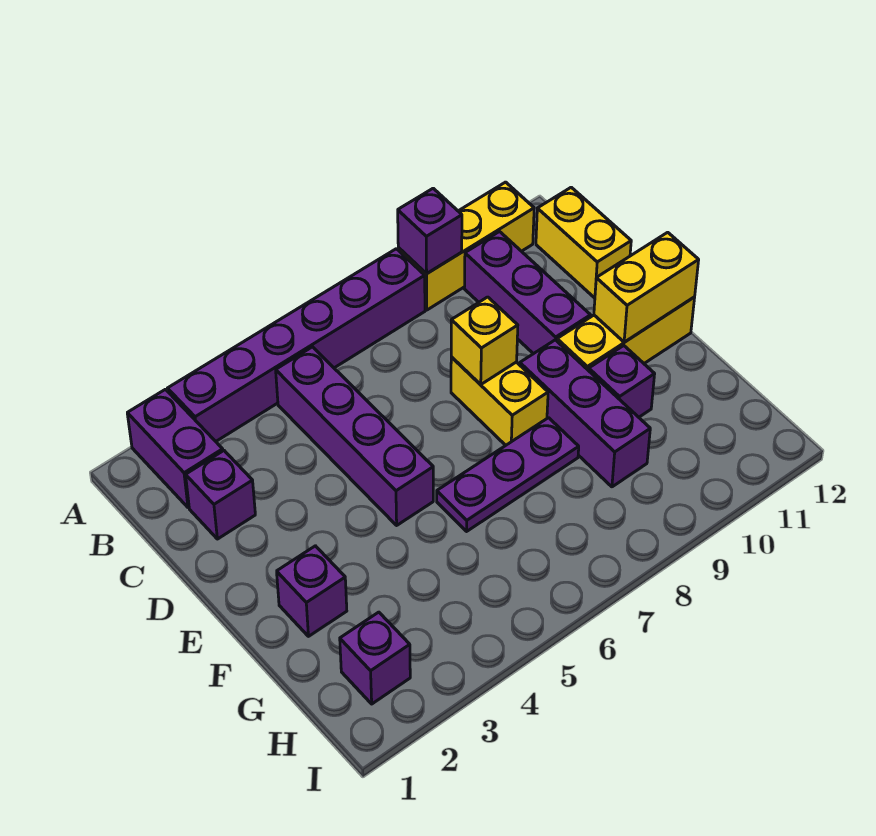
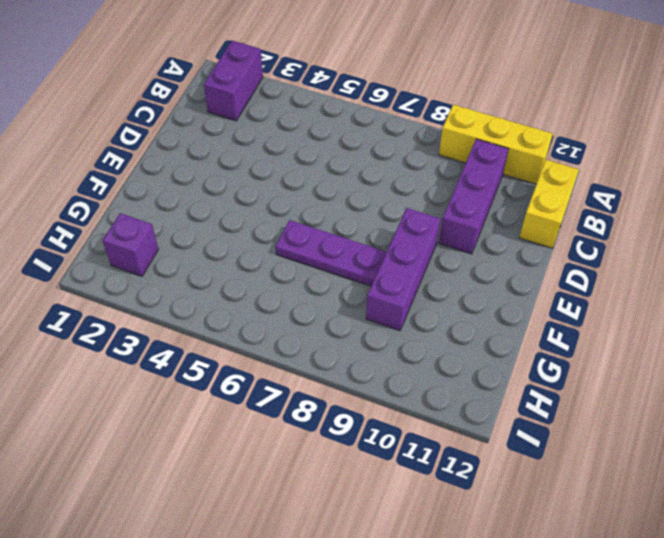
none -> purple 1x6 brick [167,249,425,441]
none -> purple 1x4 brick [276,347,433,525]
none -> purple 1x1 brick [186,451,255,539]

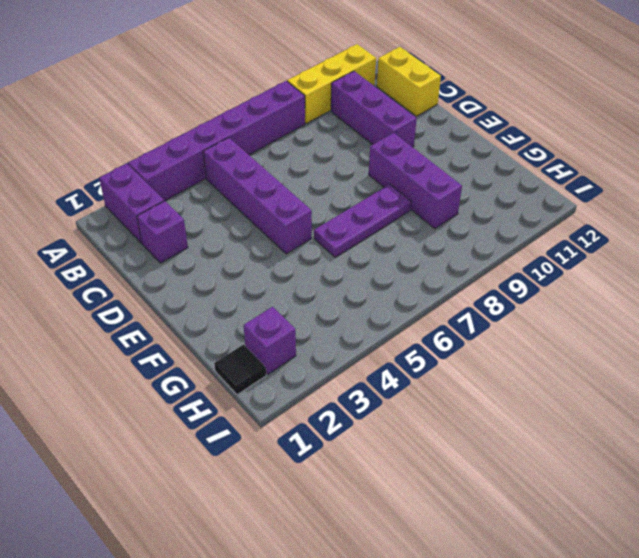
black 1x1 tile [214,344,266,395] -> none
none -> yellow 1x2 brick [451,357,548,445]
none -> yellow 1x3 brick [557,297,695,371]
none -> purple 1x1 brick [277,546,347,636]

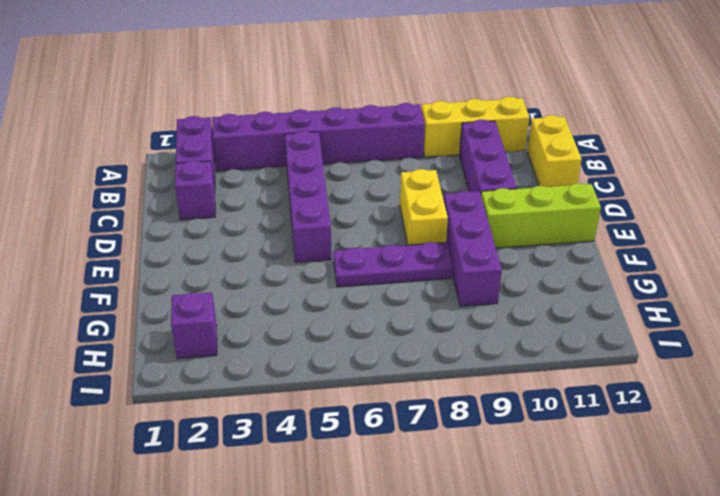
lime 1x3 brick [481,183,601,248] -> yellow 1x3 brick [557,297,695,371]
none -> purple 1x1 brick [277,546,347,636]
none -> purple 1x1 brick [589,346,655,417]
none -> purple 1x1 brick [398,188,462,273]

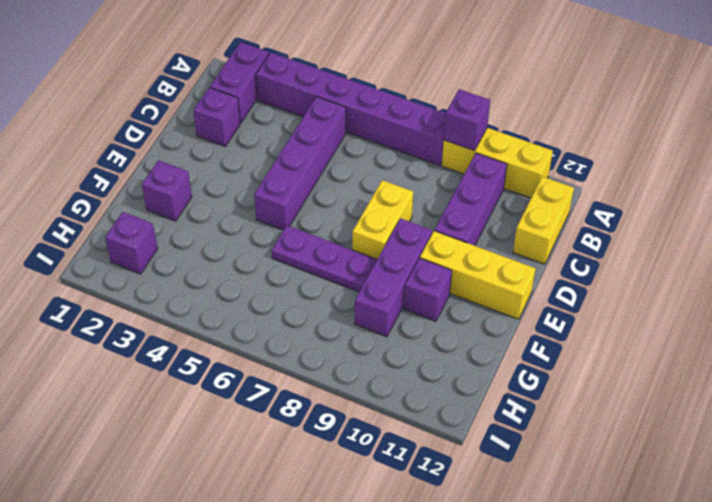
none -> yellow 1x1 brick [451,297,518,385]
none -> yellow 1x2 brick [594,232,699,342]

